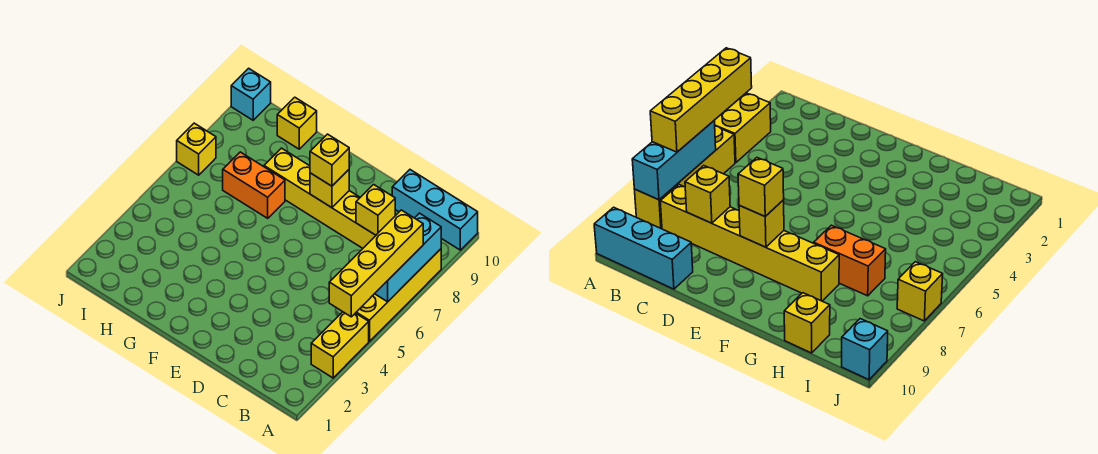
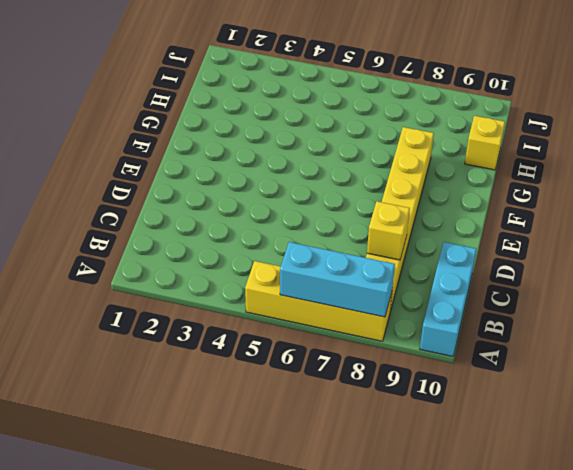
none -> yellow 1x2 brick [311,312,369,378]
none -> orange 1x2 brick [223,152,285,218]
none -> yellow 1x1 brick [177,123,216,175]

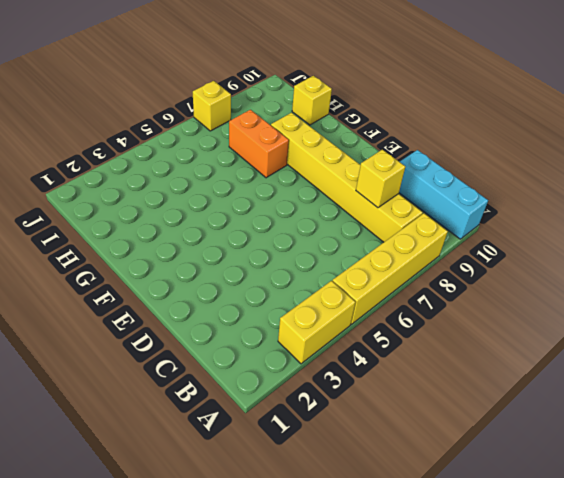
none -> cyan 1x1 brick [231,68,271,120]
none -> cyan 1x3 brick [375,213,441,302]
none -> yellow 1x1 brick [310,170,349,208]

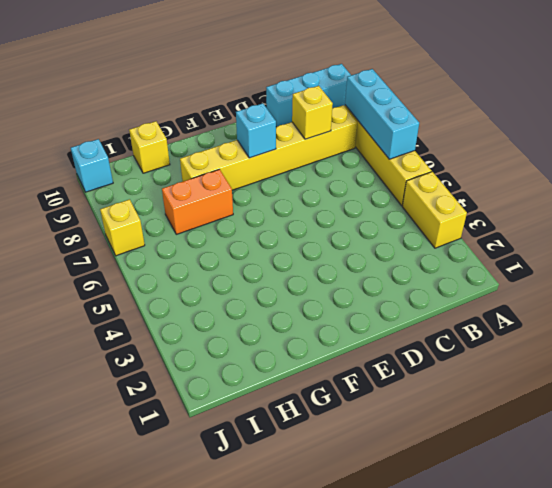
cyan 1x1 brick [236,103,276,158] -> yellow 1x1 brick [310,170,349,208]
none -> yellow 1x4 brick [329,210,423,317]
none -> yellow 1x1 brick [310,134,349,186]

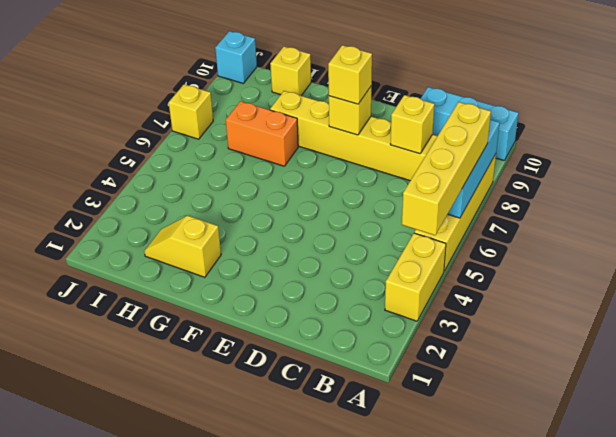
yellow 1x2 slope [144,216,221,277] -> none

